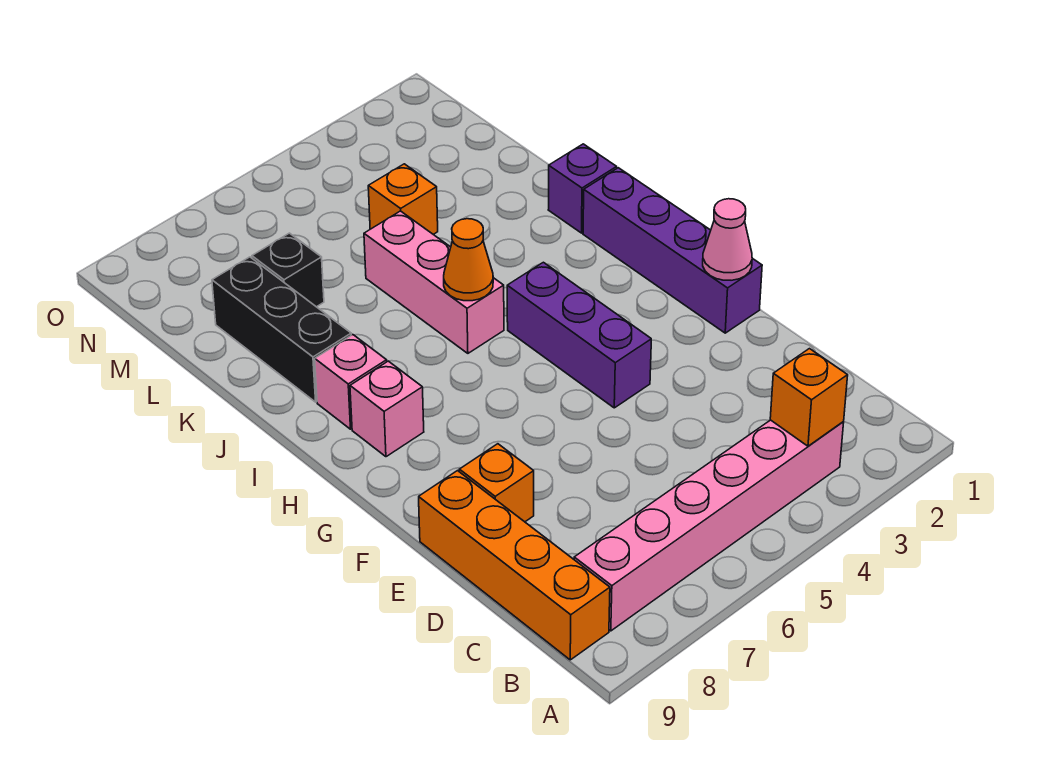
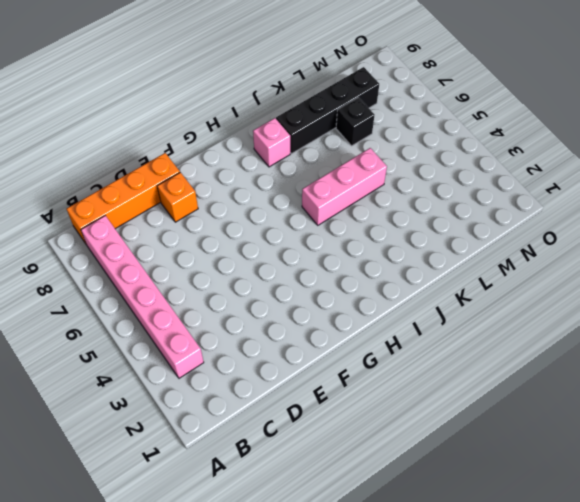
black 1x4 brick [276,67,379,154] -> black 1x3 brick [212,257,351,402]
none -> purple 1x4 brick [583,168,762,333]
none -> purple 1x3 brick [507,262,651,408]
none -> pink 1x1 brick [350,361,424,457]

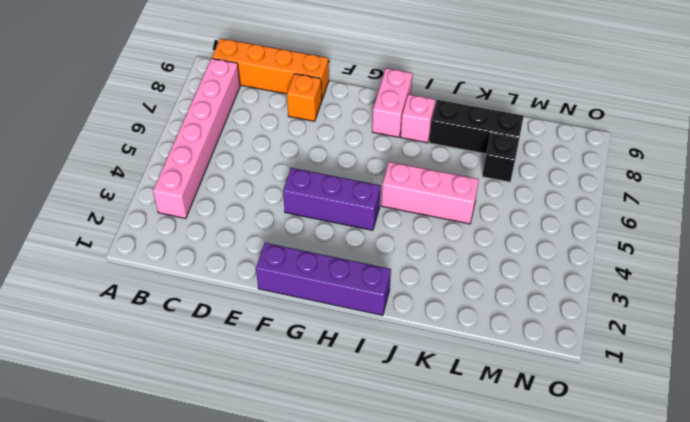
pink 1x2 brick [372,68,413,137] -> pink 1x1 brick [350,361,424,457]
none -> purple 1x1 brick [548,144,617,233]
none -> orange 1x1 brick [368,164,438,234]
none -> orange 1x1 brick [770,349,848,446]

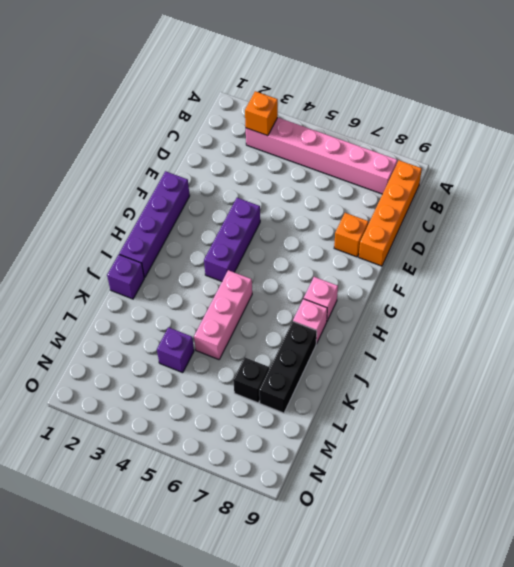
purple 1x1 brick [157,327,194,373] -> orange 1x1 brick [368,164,438,234]
none -> pink 1x1 cone [703,199,752,280]
none -> orange 1x1 cone [444,219,493,301]

